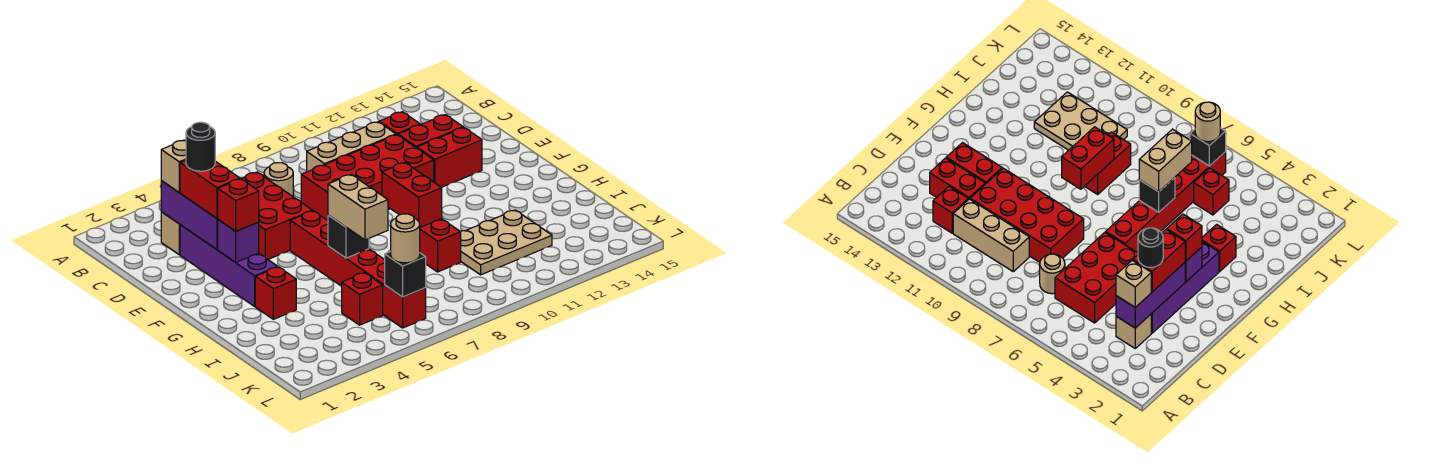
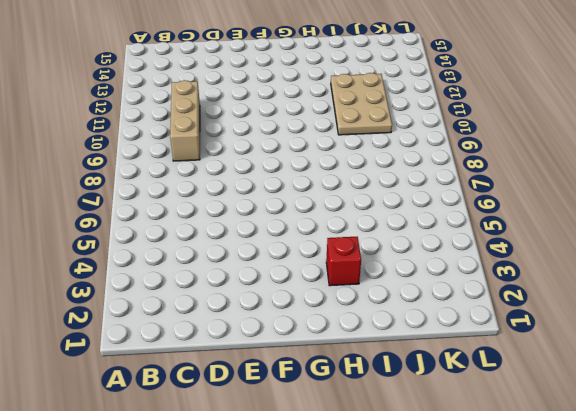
none -> tan 1x1 brick [161,212,180,255]
none -> red 2x3 brick [241,172,313,259]
none -> tan 1x1 round brick [264,163,293,196]

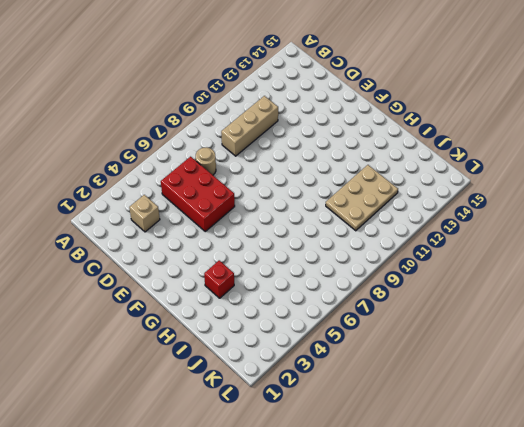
none -> red 1x1 brick [379,112,420,135]
none -> purple 1x4 brick [180,225,278,306]
none -> red 2x4 brick [301,135,434,220]

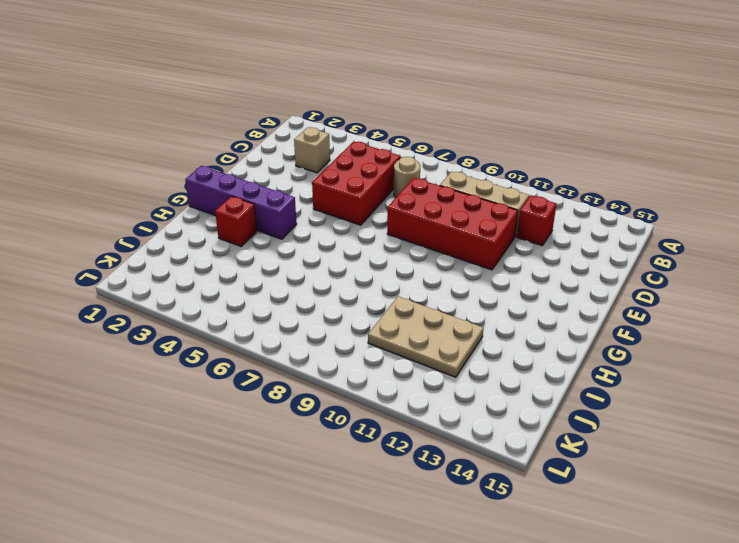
purple 1x4 brick [185,166,297,239] -> purple 1x4 brick turned to [180,225,278,306]
none -> red 1x2 brick [398,115,463,148]
none -> red 1x2 brick [417,128,482,187]
none -> red 1x6 brick [290,211,426,328]

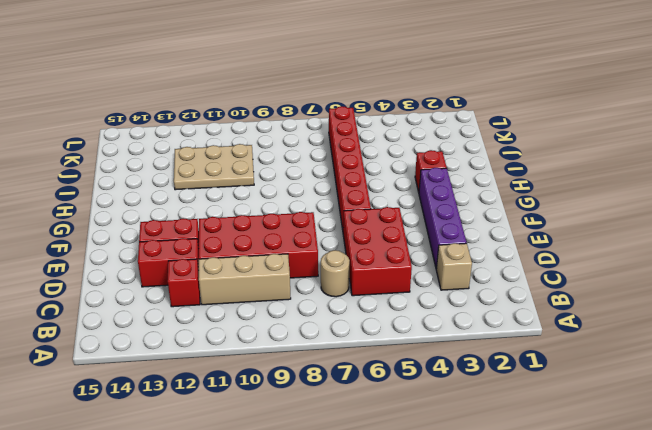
none -> red 1x2 brick [420,219,461,272]
none -> red 1x1 brick [342,273,383,325]
none -> purple 1x3 brick [161,181,218,249]

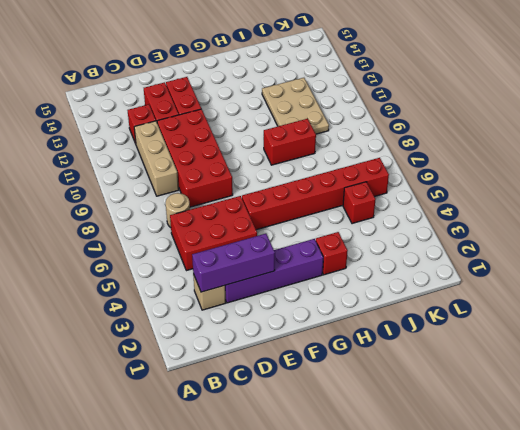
none -> purple 1x1 brick [218,220,259,262]
none -> red 1x2 brick [382,163,442,227]
none -> black 1x1 brick [328,215,369,258]

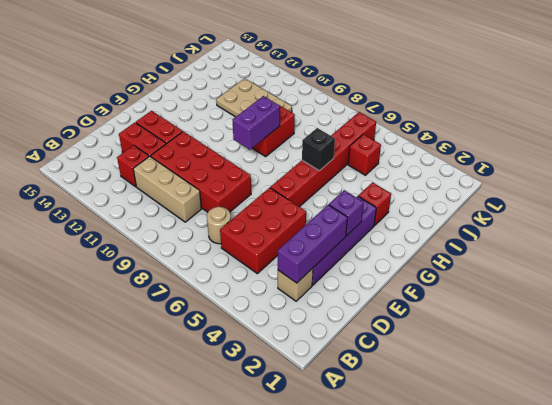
purple 1x2 brick [233,96,280,150] -> red 1x2 brick [382,163,442,227]
none -> black 1x1 brick [385,251,426,297]
none -> tan 1x1 brick [161,140,186,192]
none -> red 1x2 brick [180,160,240,218]

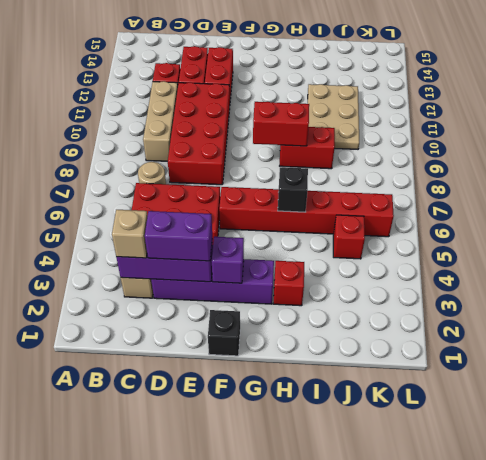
purple 1x2 brick [145,211,212,261] -> red 1x2 brick [180,160,240,218]
black 1x1 brick [208,310,240,356] -> black 1x1 brick moved to [385,251,426,297]
none -> red 1x1 brick [217,179,259,231]
none -> tan 1x2 brick [328,175,388,240]
none -> tan 1x1 round brick [391,214,420,263]

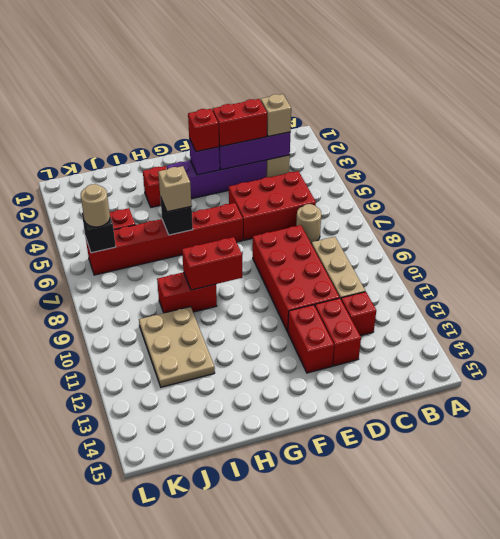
tan 1x1 brick [158,166,192,212] -> tan 1x2 brick [328,175,388,240]
none -> black 1x1 round brick [186,122,215,171]

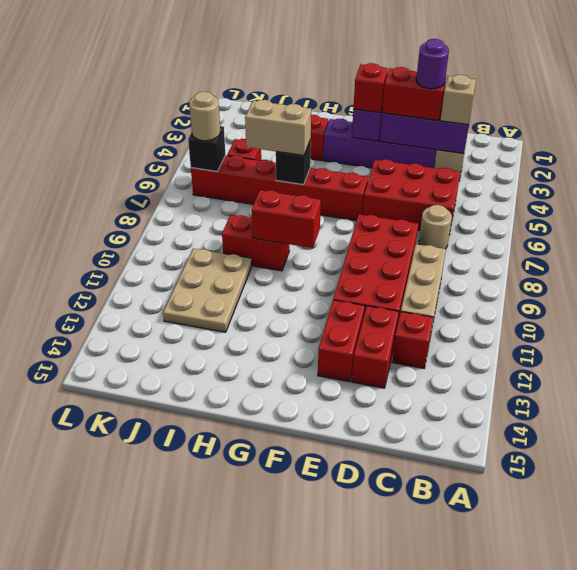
purple 1x1 round brick [416,39,449,89] -> black 1x1 round brick [186,122,215,171]

